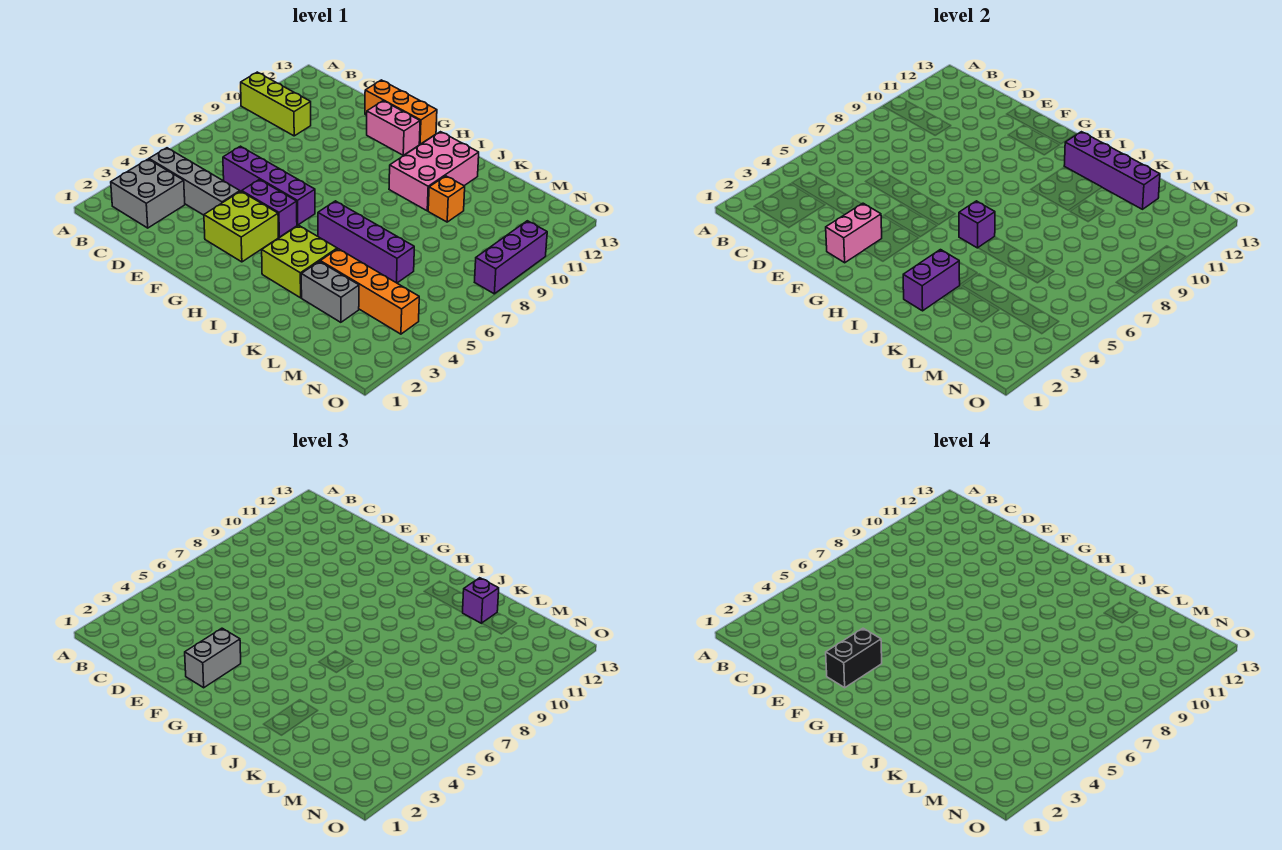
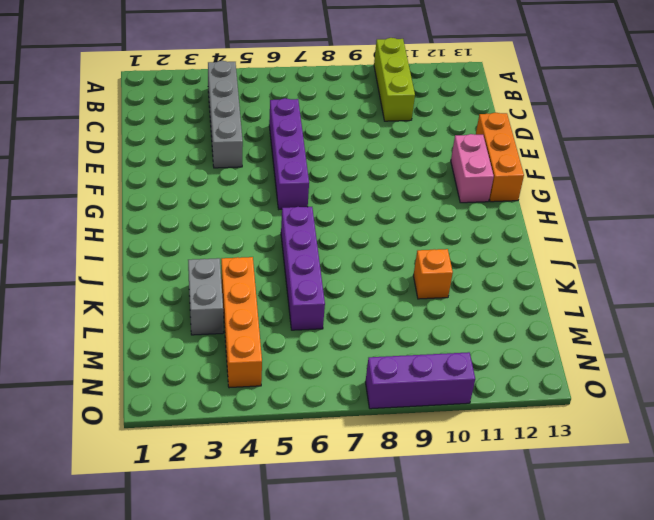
none -> grey 2x2 brick [111,159,185,228]
none -> lime 2x2 brick [204,191,278,262]
none -> purple 1x2 brick [242,179,297,237]

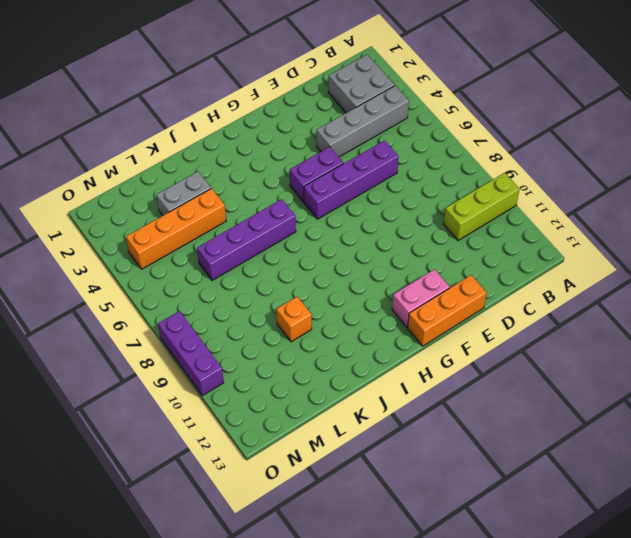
none -> lime 2x2 brick [204,191,278,262]
none -> lime 2x2 brick [262,225,337,298]
none -> pink 2x3 brick [389,132,479,211]

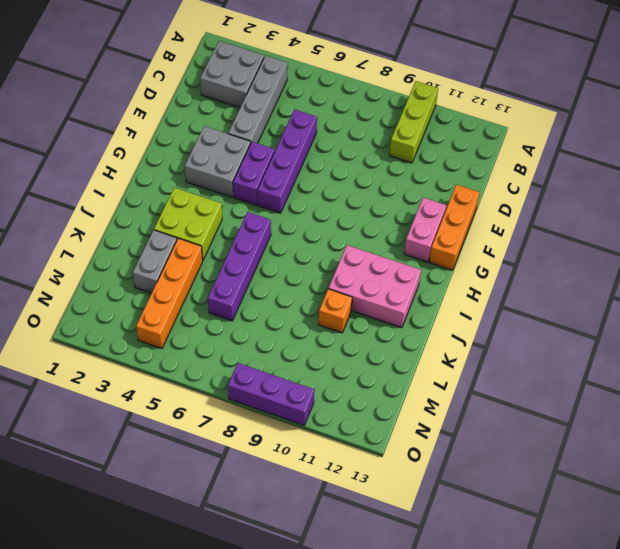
grey 2x2 brick [185,126,251,197] -> lime 2x2 brick [204,191,278,262]
none -> pink 1x2 brick [826,203,882,263]
none -> purple 1x1 brick [959,201,995,248]
none -> purple 1x4 brick [1064,132,1160,209]

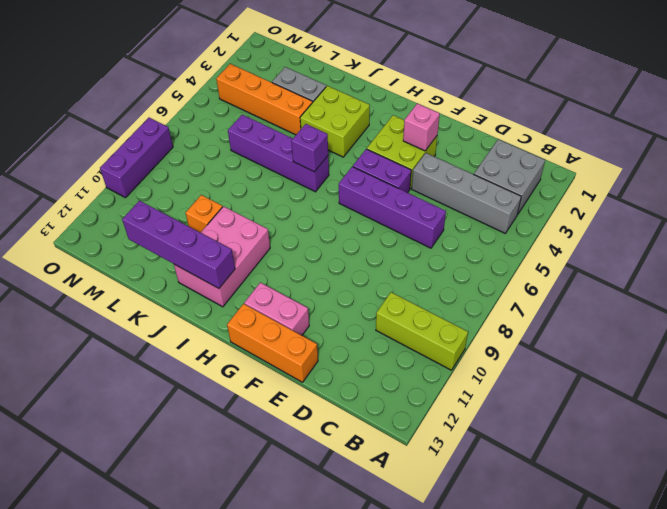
pink 1x1 brick [403,103,440,151] -> pink 1x2 brick [826,203,882,263]
none -> purple 1x2 brick [903,250,960,311]
none -> grey 1x2 brick [185,628,241,688]
none -> purple 1x1 brick [463,578,499,623]

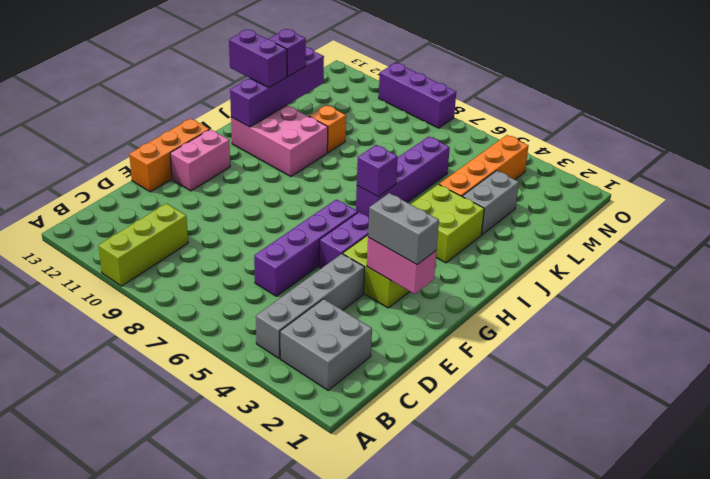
purple 1x2 brick [229,30,287,87] -> purple 1x2 brick moved to [903,250,960,311]
none -> black 1x2 brick [826,628,882,688]

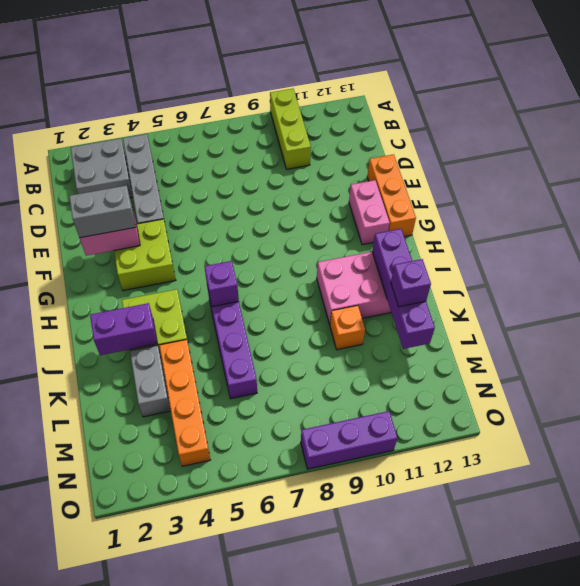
none -> purple 1x4 brick [223,146,315,225]
none -> purple 1x2 brick [242,179,297,237]
none -> black 1x2 brick [826,628,882,688]

